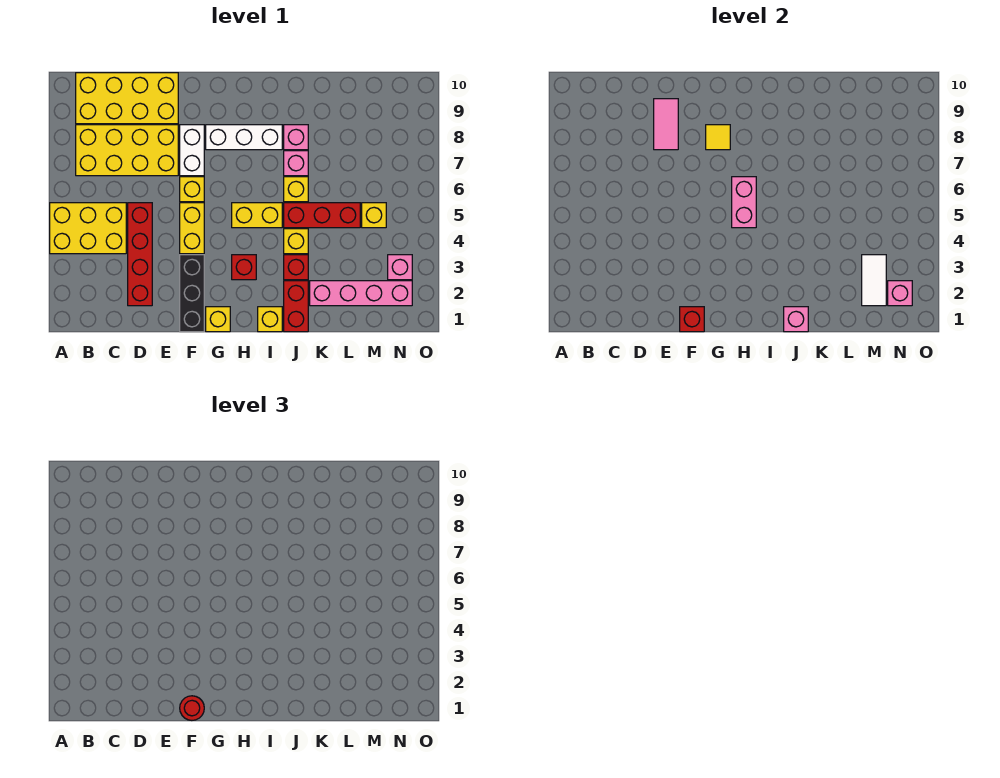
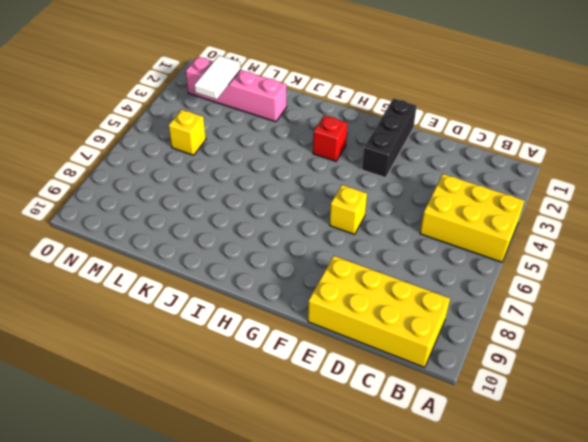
none -> yellow 2x4 brick [76,125,178,176]
none -> red 1x4 brick [128,203,152,306]
none -> yellow 1x2 brick [180,203,204,254]
none -> white 1x2 brick [180,125,204,176]

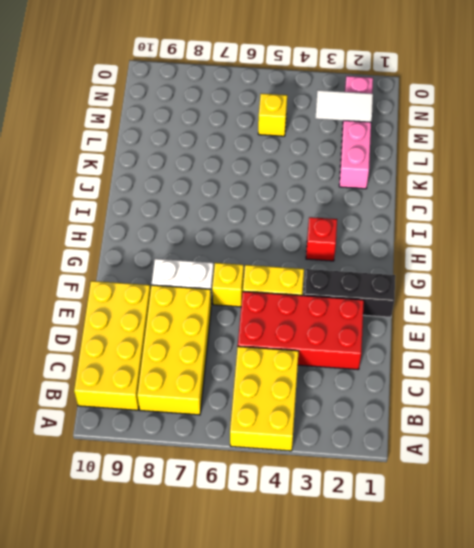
red 2x4 brick [238,291,364,369] -> red 1x4 brick [128,203,152,306]
none -> yellow 1x1 brick [206,307,230,332]
none -> white 1x3 brick [206,125,282,150]
none -> yellow 1x2 brick [232,203,282,228]
none -> yellow 1x1 brick [258,307,282,332]

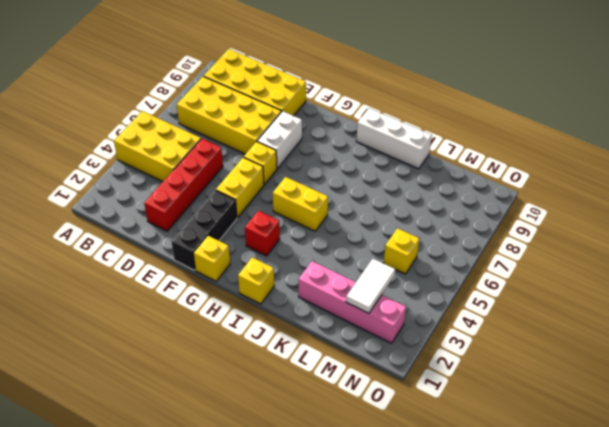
white 1x3 brick [356,108,432,169] -> white 1x3 brick moved to [206,125,282,150]
none -> red 1x2 brick [284,281,308,332]
none -> red 1x1 brick [284,255,308,280]
none -> yellow 1x1 brick [284,229,308,254]
none -> red 1x3 brick [284,203,360,228]

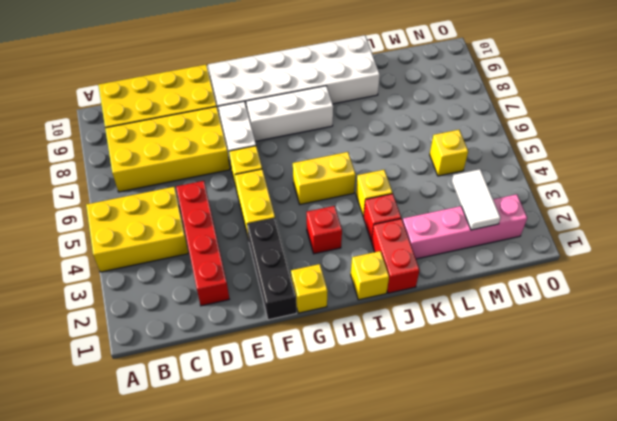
white 2x6 brick [208,35,380,113] -> none
none -> red 1x3 brick [284,203,360,228]
none -> yellow 1x1 brick [284,177,308,202]
none -> pink 1x1 brick [284,151,308,176]
none -> pink 1x1 brick [284,125,308,150]

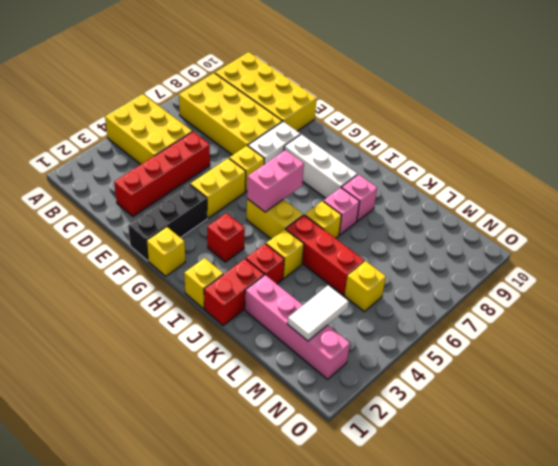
none -> pink 1x1 brick [388,255,412,280]
none -> pink 1x2 tile [654,99,678,150]
none -> red 1x1 brick [680,307,704,332]
none -> yellow 1x1 tile [706,125,730,150]

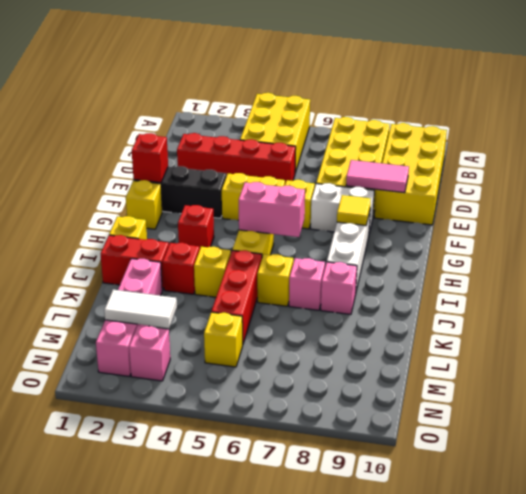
none -> pink 1x1 brick [784,307,808,332]
none -> pink 1x1 brick [888,281,912,306]
none -> red 1x1 round brick [180,696,204,720]

